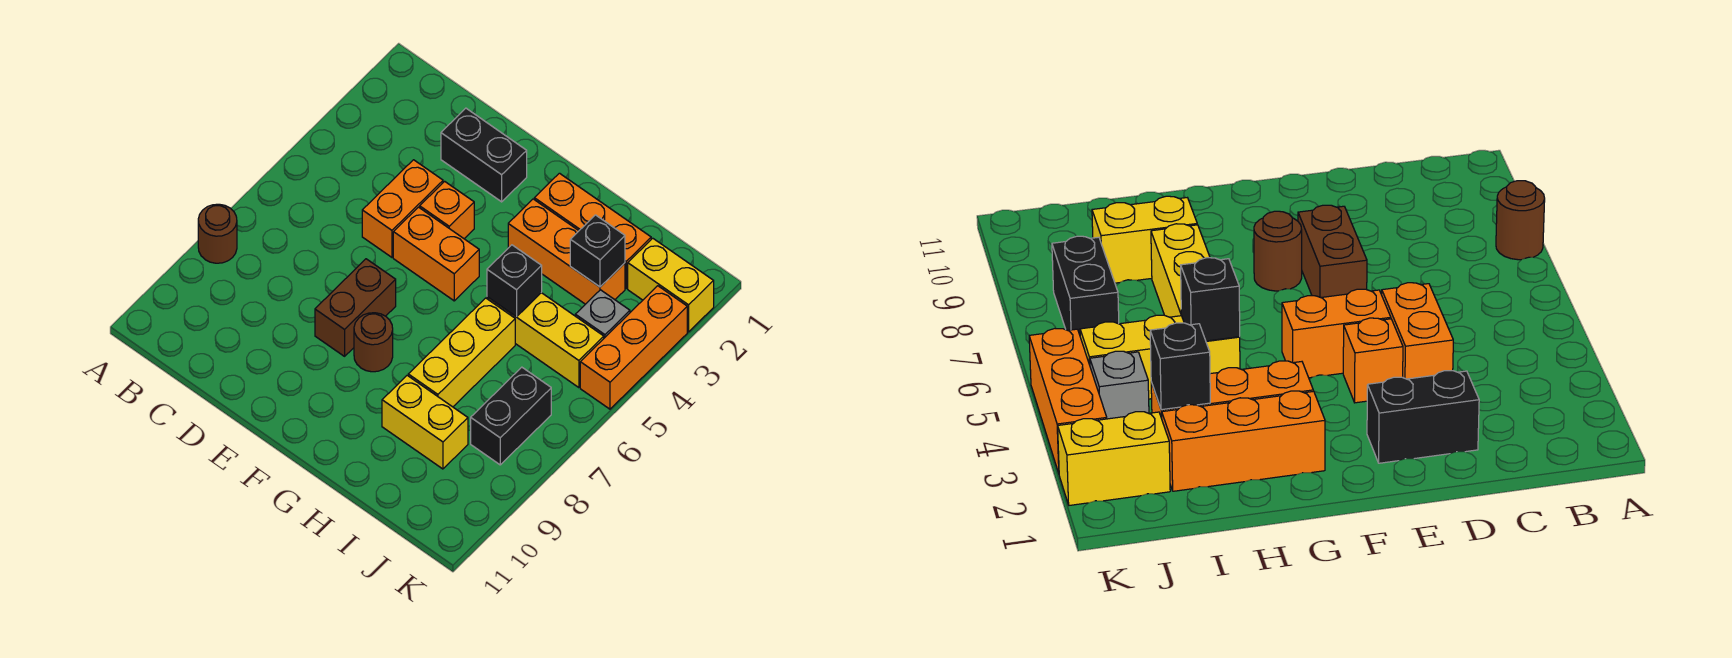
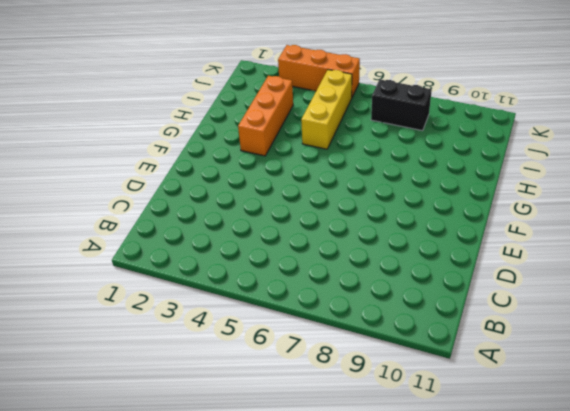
none -> brown 1x1 round brick [198,204,237,263]
none -> black 1x2 brick [441,108,527,202]
none -> orange 1x2 brick [362,160,443,257]

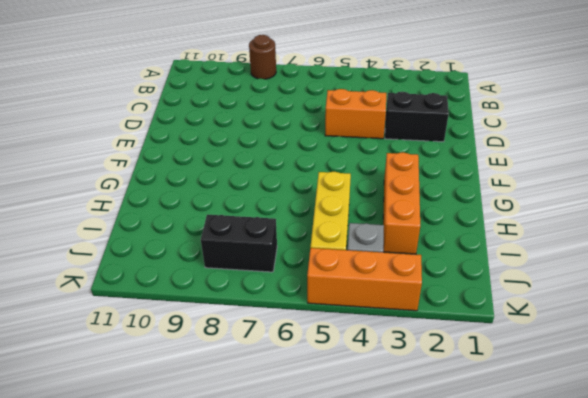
black 1x2 brick [385,92,449,142] -> black 1x2 brick turned to [441,108,527,202]
none -> orange 1x1 brick [420,181,474,239]
none -> orange 1x2 brick [393,207,479,301]
none -> brown 1x2 brick [315,259,396,356]

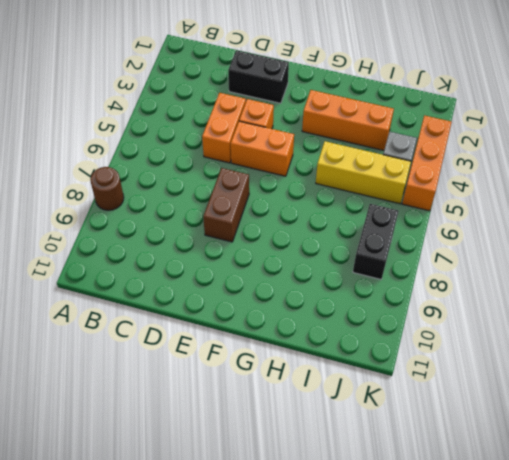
none -> brown 1x1 round brick [354,313,393,372]
none -> orange 1x3 brick [534,173,651,288]
none -> yellow 1x3 brick [408,298,515,407]

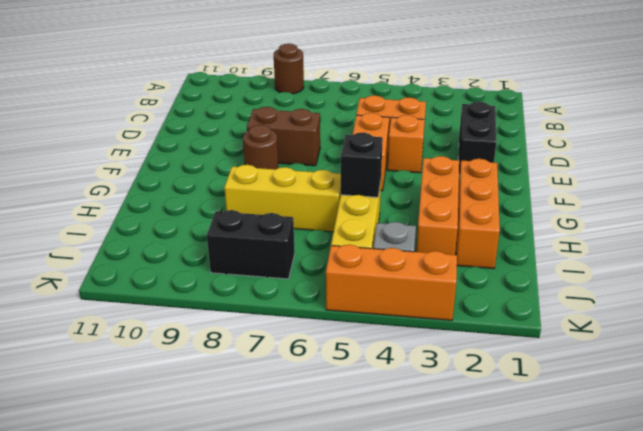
none -> yellow 1x2 brick [382,375,468,469]
none -> yellow 1x2 brick [628,238,714,332]
none -> black 1x1 brick [570,215,625,287]

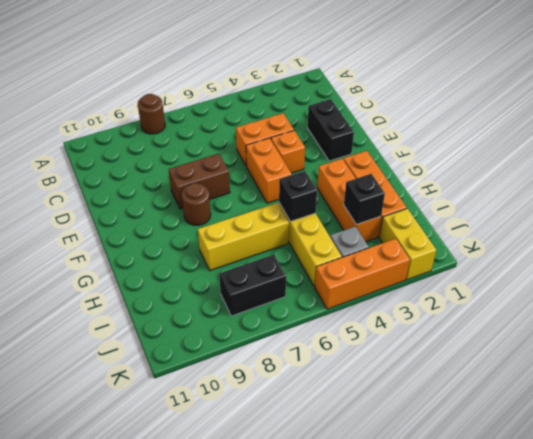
none -> yellow 1x2 brick [382,375,468,469]

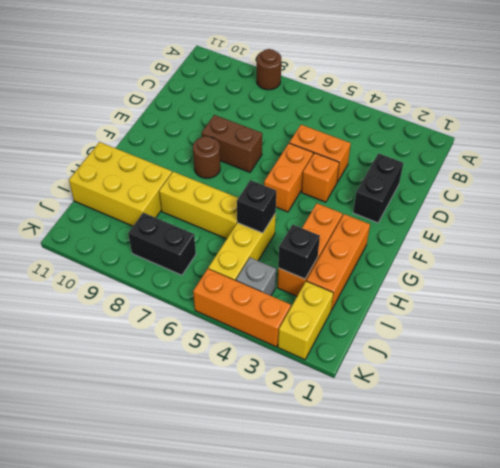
yellow 2x3 brick [69,142,172,226] -> yellow 1x2 brick [382,375,468,469]

